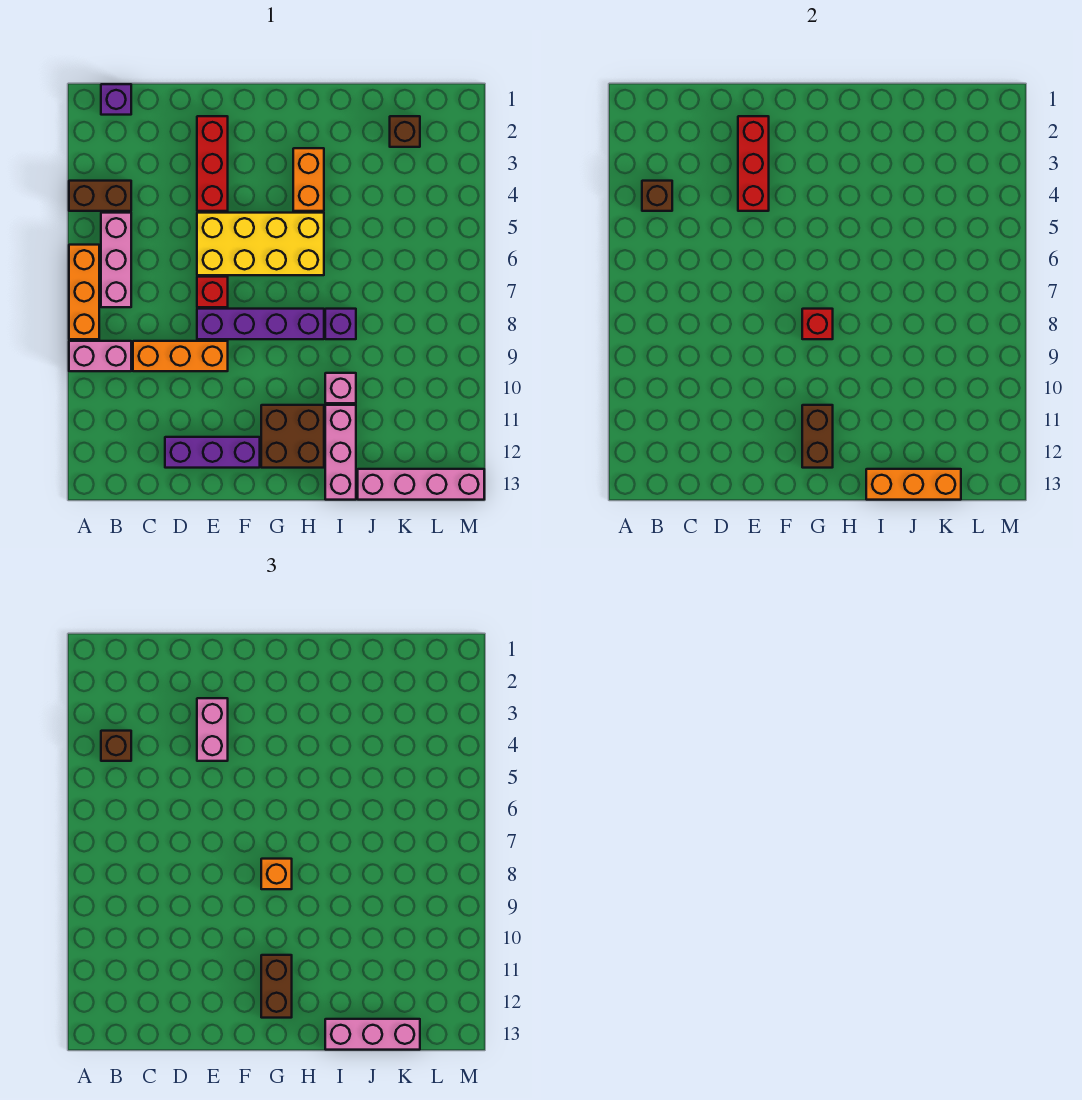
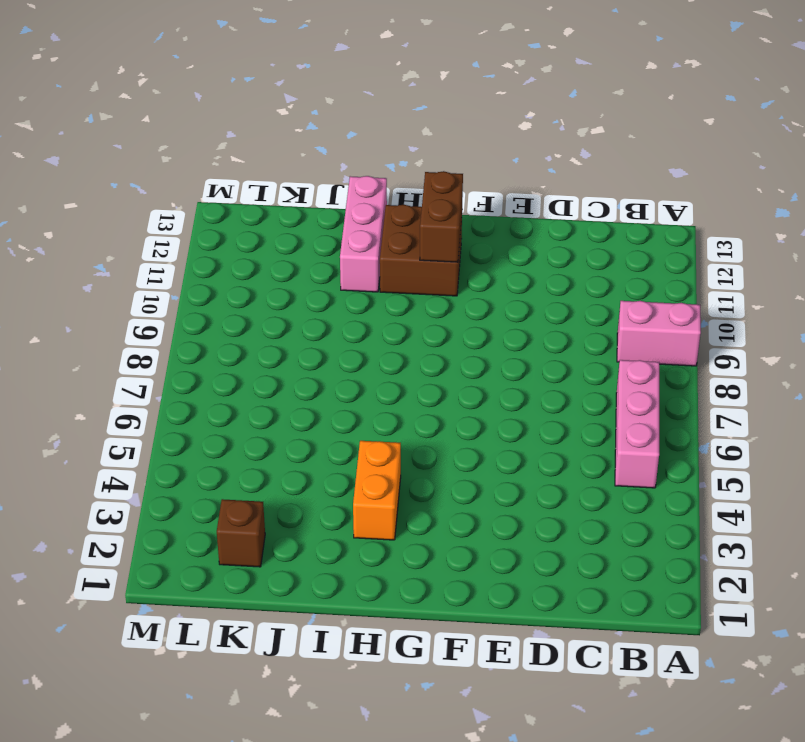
none -> brown 1x2 brick [69,181,131,211]
none -> orange 1x3 brick [69,245,99,339]
none -> purple 1x1 brick [101,84,131,115]

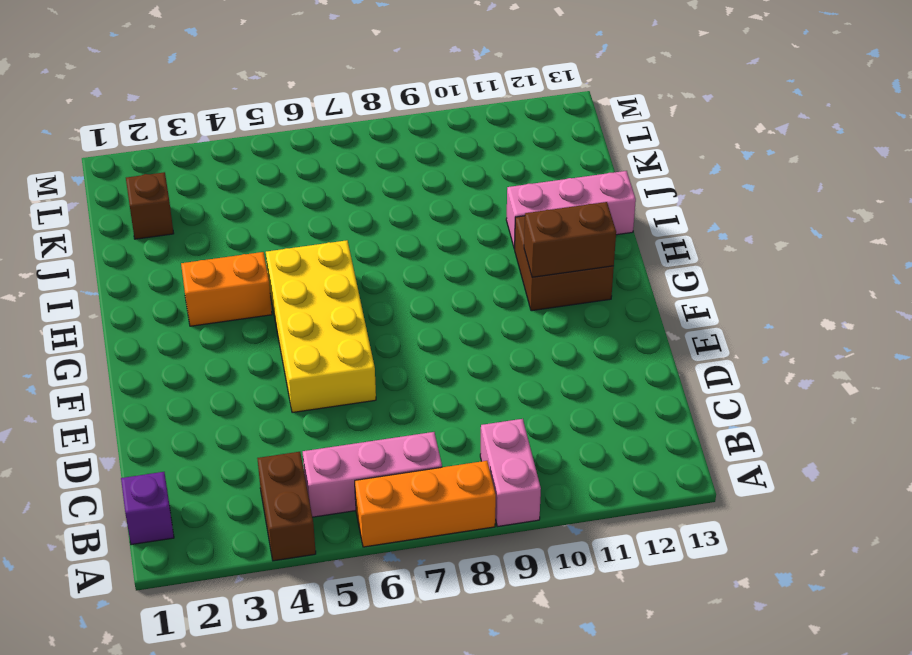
none -> orange 1x3 brick [133,341,228,371]
none -> purple 1x3 brick [165,437,260,468]
none -> red 1x3 brick [197,116,228,211]

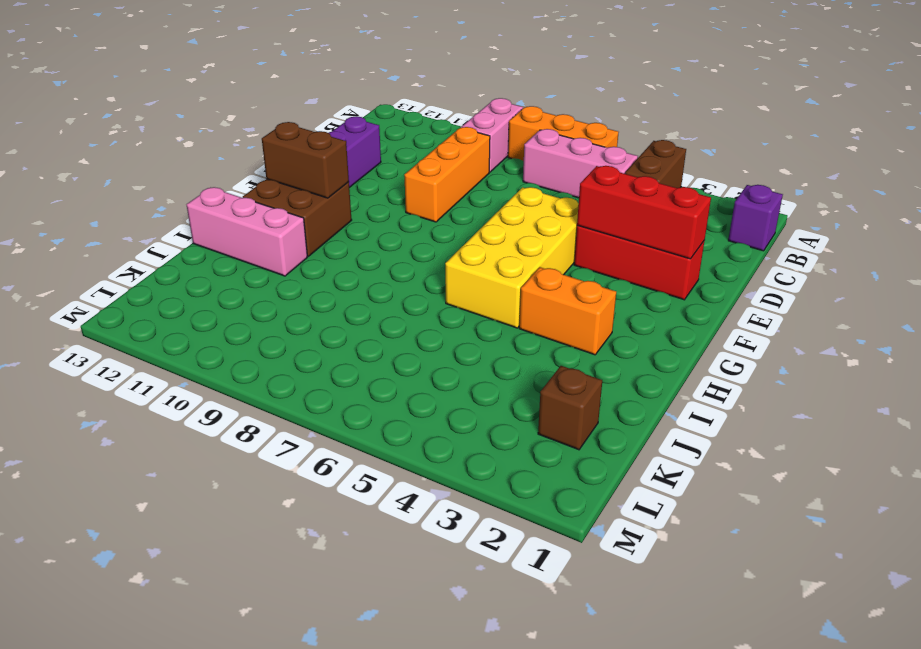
none -> red 1x1 brick [197,277,228,307]
none -> purple 1x4 brick [197,309,324,339]
none -> purple 1x1 brick [325,309,356,339]

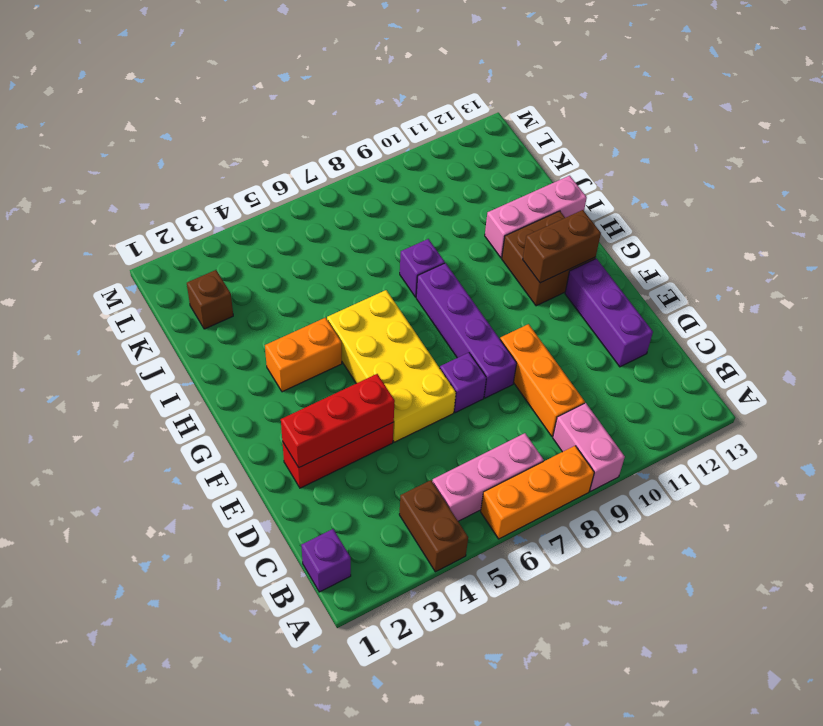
purple 1x1 brick [440,353,486,413] -> red 1x1 brick [197,277,228,307]
none -> pink 1x1 brick [325,373,356,403]
none -> pink 1x4 brick [358,469,484,500]
none -> brown 1x1 brick [642,181,672,211]

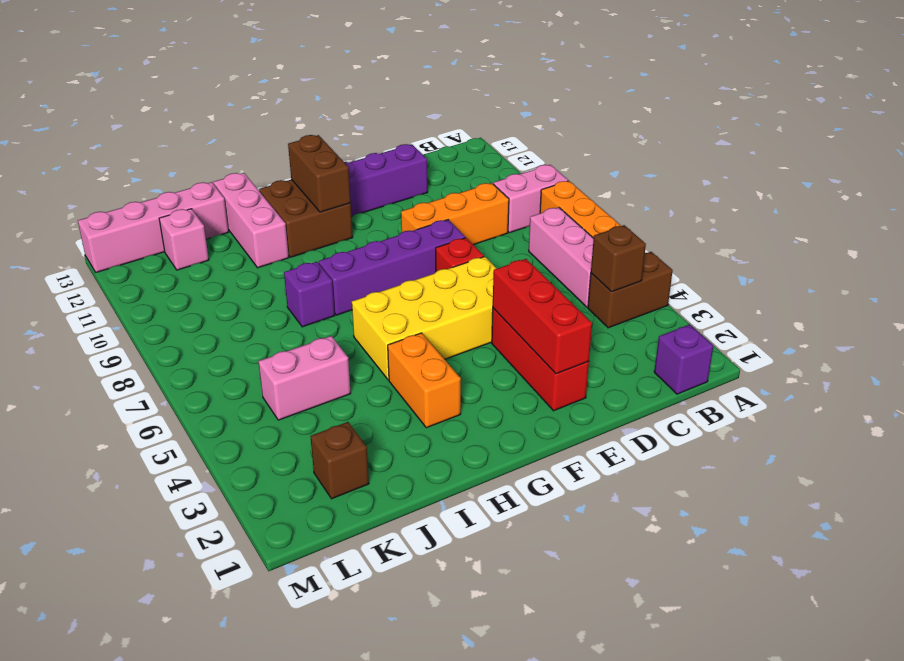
pink 1x2 brick [258,336,351,420] -> pink 1x2 brick turned to [197,698,228,761]
pink 1x1 brick [159,209,209,270] -> pink 1x1 brick moved to [325,373,356,403]
none -> red 1x1 brick [802,309,833,339]
none -> orange 1x3 brick [866,469,961,500]
none -> brown 1x1 brick [101,731,131,761]

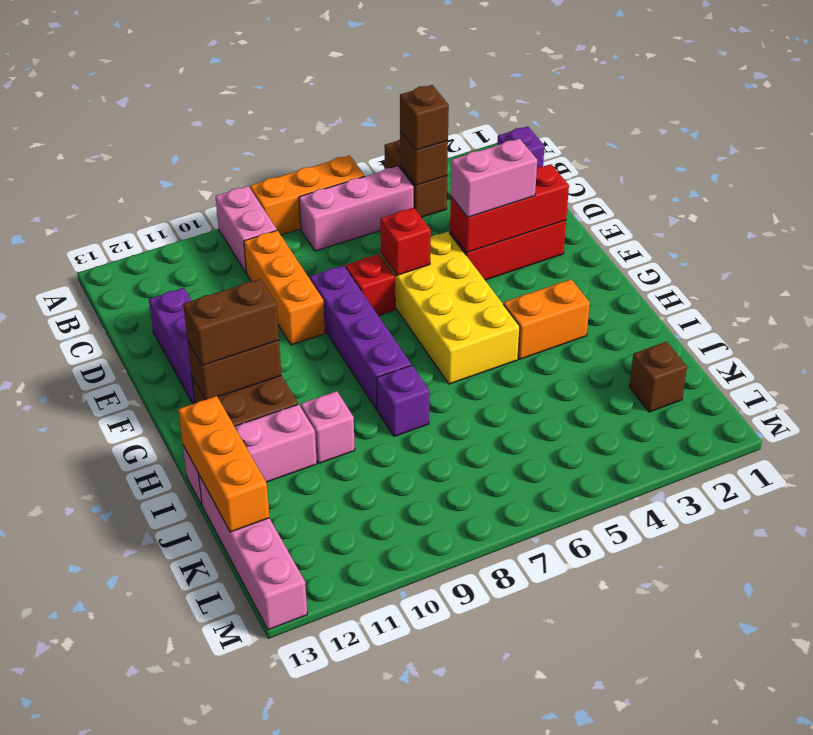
red 1x1 brick [380,208,431,275] -> red 1x1 brick moved to [802,309,833,339]
none -> orange 1x1 brick [261,859,292,889]
none -> pink 1x3 brick [325,1019,420,1050]

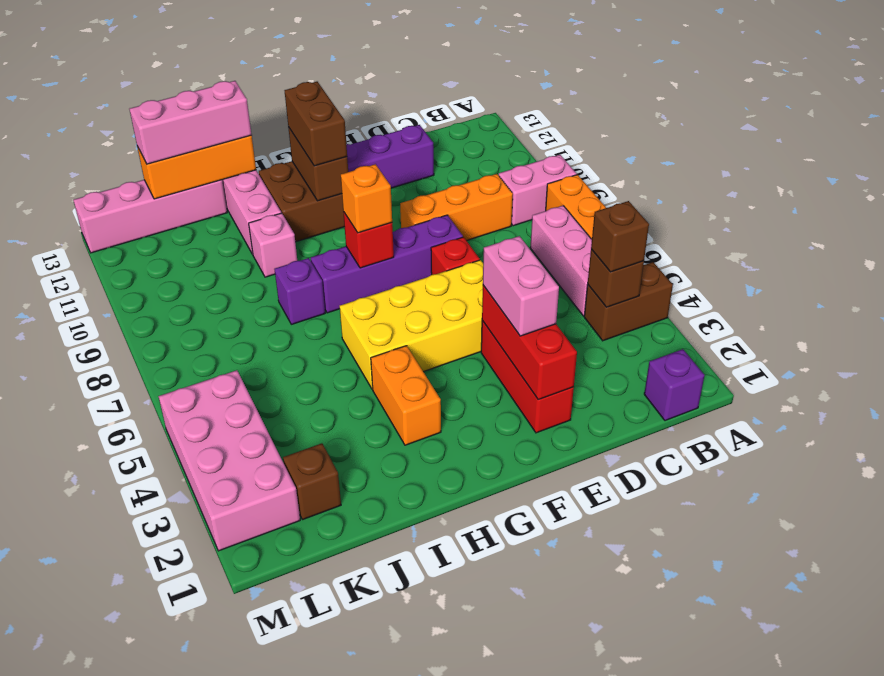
pink 2x4 brick [158,370,300,551] -> none

